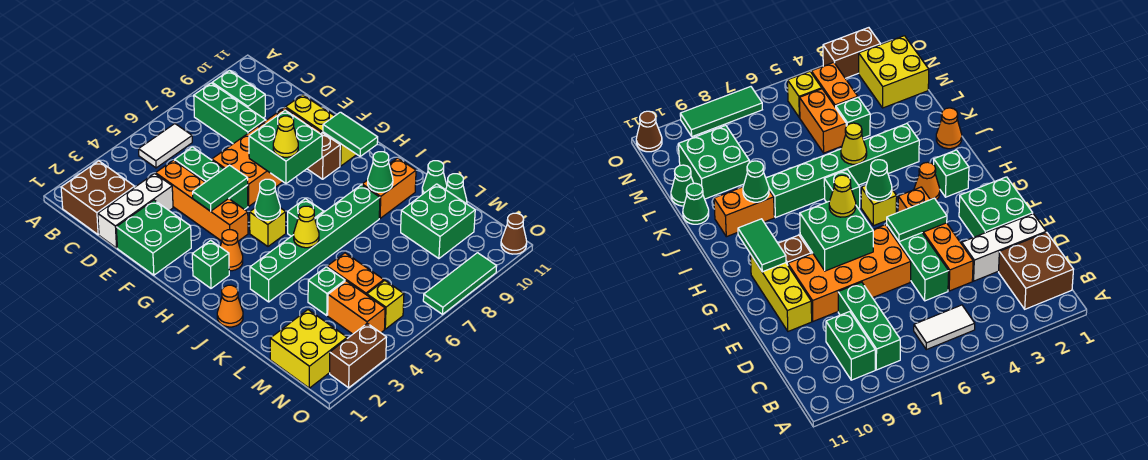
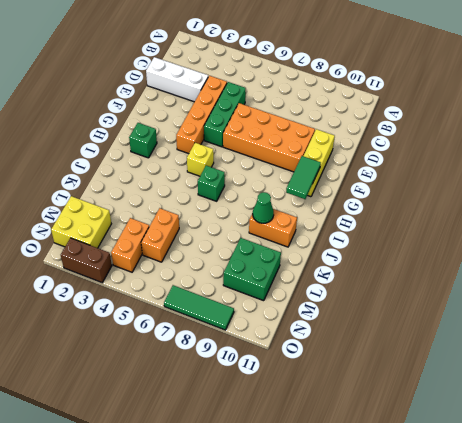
none -> brown 2x2 brick [61,161,135,235]
none -> white 1x2 tile [139,124,192,168]
none -> green 1x3 brick [194,83,266,144]
none -> green 1x2 brick [212,71,265,118]

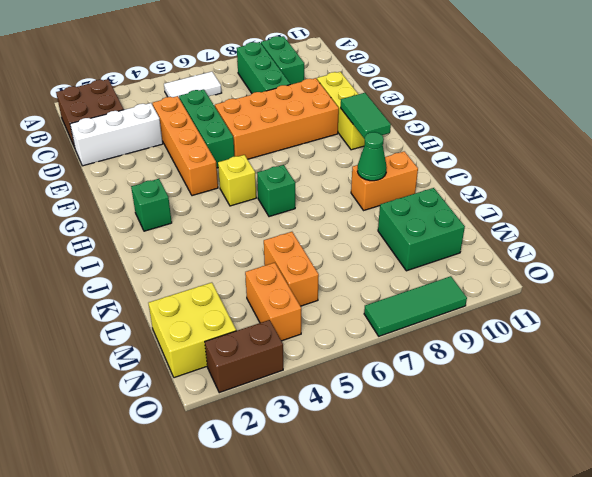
none -> green 2x2 brick [116,200,191,275]
none -> brown 1x1 brick [307,133,340,179]
none -> orange 1x1 cone [220,230,243,271]
none -> orange 1x1 cone [217,285,243,327]

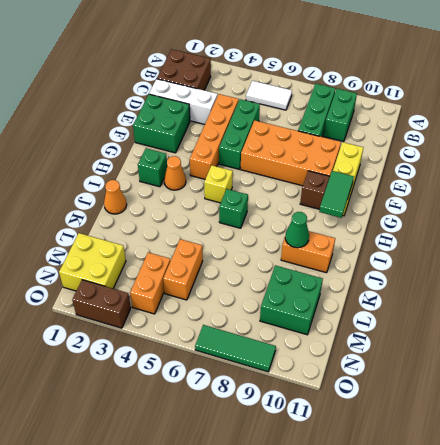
none -> green 1x6 brick [250,185,380,302]
none -> green 1x1 cone [422,161,447,194]
none -> green 1x1 brick [308,267,345,315]
none -> green 1x1 cone [446,174,467,204]

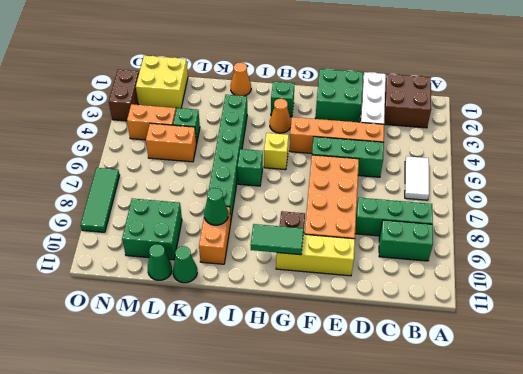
none -> yellow 1x1 brick [367,280,404,329]
none -> brown 1x1 cone [501,213,527,254]
none -> green 1x2 tile [193,165,248,211]
none -> green 2x2 brick [249,110,322,184]

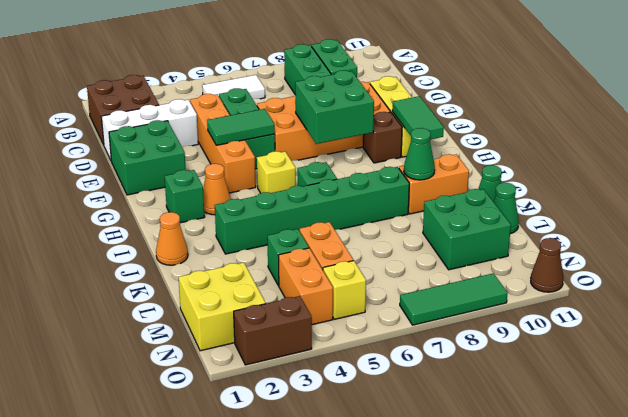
none -> green 1x1 cone [255,179,280,221]
none -> yellow 1x1 cone [294,206,319,248]
none -> yellow 1x1 cone [273,116,298,157]

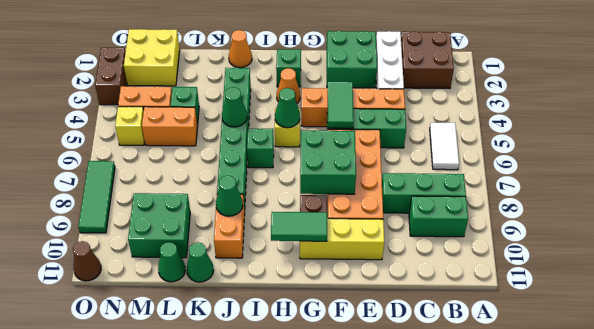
green 1x1 cone [222,87,247,127] -> yellow 1x1 cone [294,206,319,248]
none -> yellow 1x1 cone [273,116,298,157]

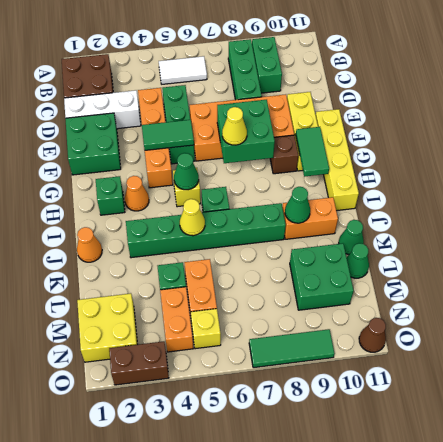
yellow 1x4 brick [316,109,359,211] -> none

